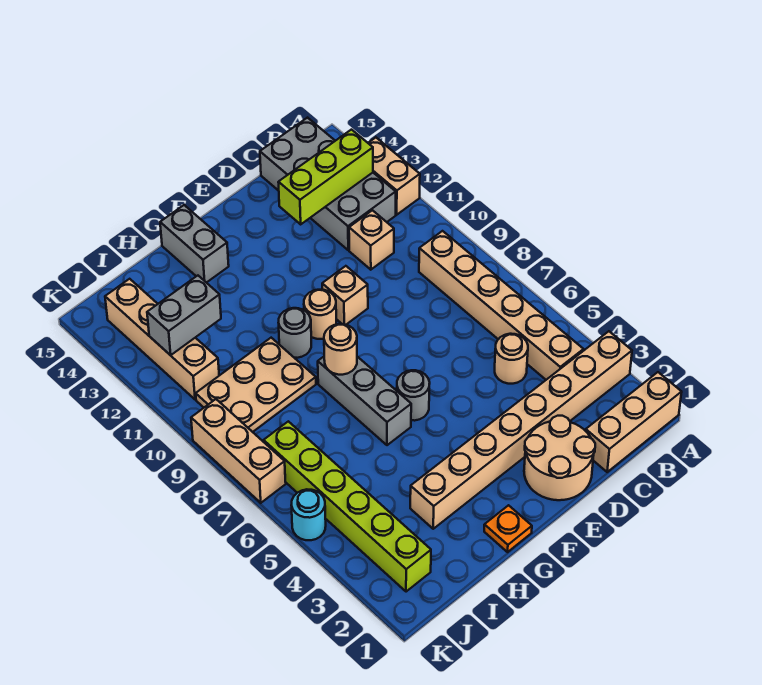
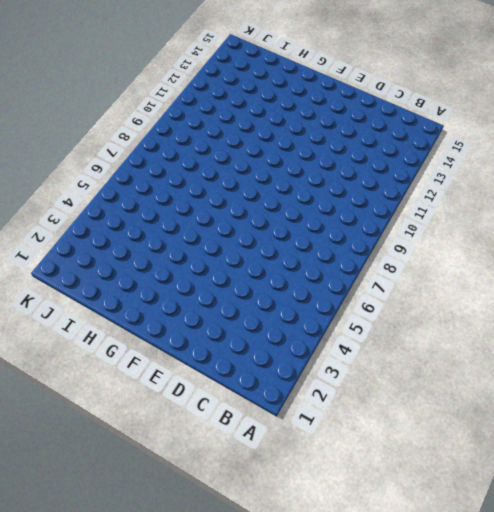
none -> tan 1x3 brick [586,372,682,472]
none -> tan 1x8 brick [410,331,632,529]
none -> tan 1x2 brick [368,138,420,215]

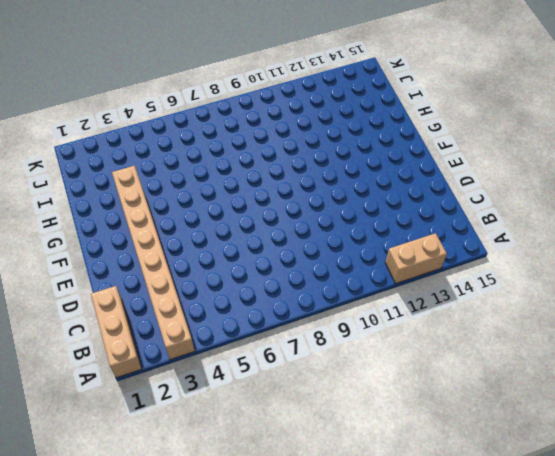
none -> tan 1x6 brick [419,231,584,380]
none -> grey 2x4 brick [260,118,396,250]
none -> tan 1x1 round brick [495,334,528,384]

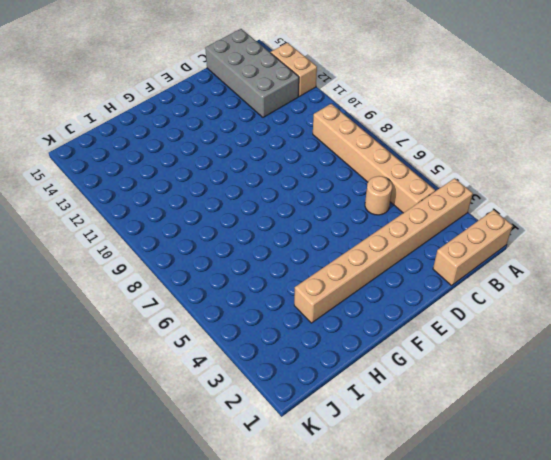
none -> tan 1x1 brick [349,210,394,270]
none -> tan 2x2 round brick [524,416,595,500]
none -> tan 1x1 brick [322,266,368,325]

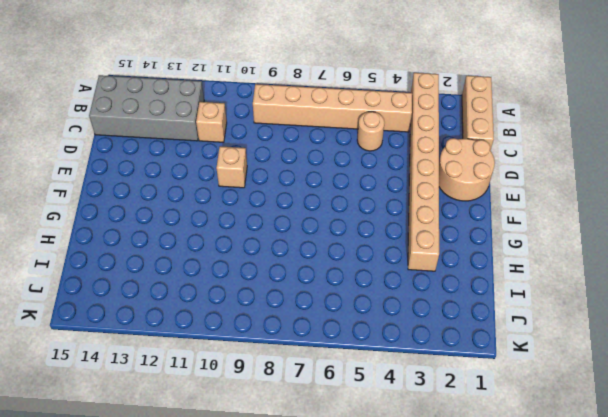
none -> tan 1x2 brick [368,138,420,215]
none -> grey 1x1 round brick [397,370,430,421]
none -> tan 1x1 round brick [304,290,336,339]

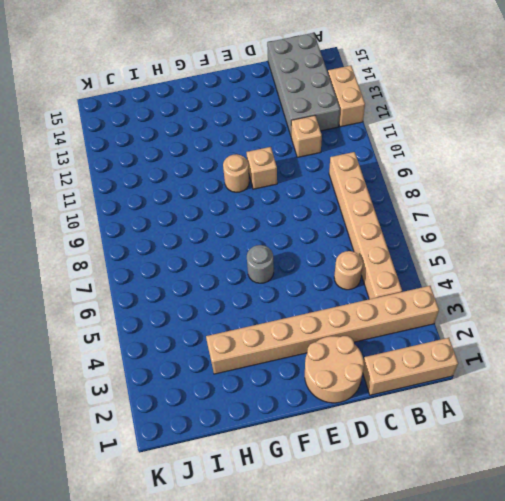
none -> orange 1x1 plate [484,505,532,552]
none -> grey 1x3 brick [318,357,411,445]
none -> grey 1x1 round brick [278,308,311,358]

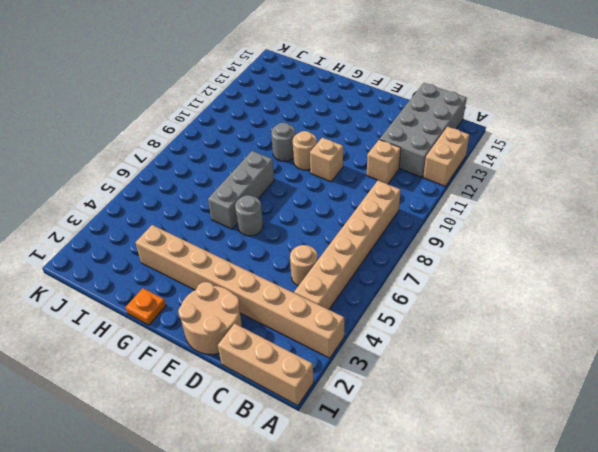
none -> grey 1x2 brick [160,205,229,283]
none -> tan 2x3 plate [196,338,316,432]
none -> lime 1x6 brick [264,421,431,592]

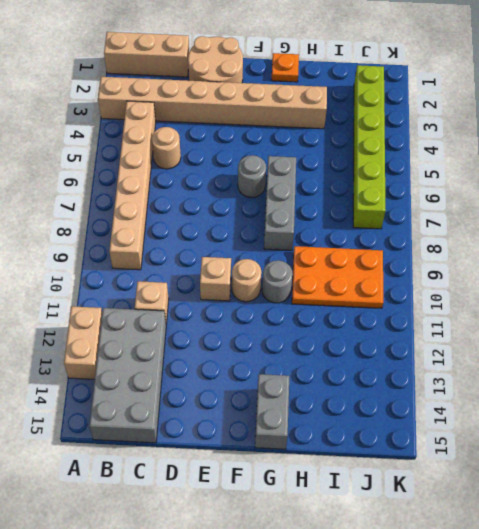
orange 2x3 plate [292,246,383,308] -> tan 2x3 plate [196,338,316,432]
none -> tan 1x4 brick [105,279,219,400]
none -> cyan 1x1 round brick [291,489,326,540]
none -> tan 1x3 brick [191,399,286,503]

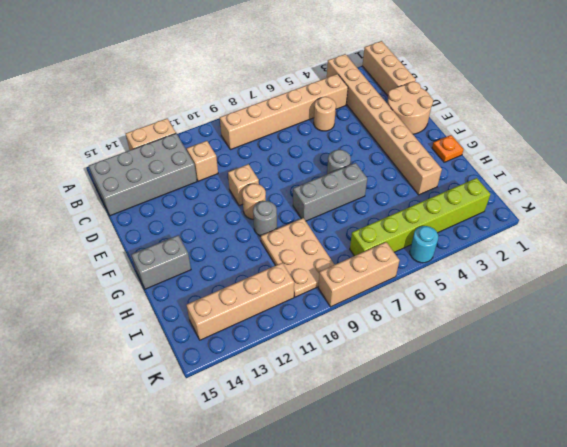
none -> lime 1x3 brick [278,130,373,224]
none -> tan 1x1 round brick [324,324,357,375]
none -> grey 1x2 brick [147,276,221,355]

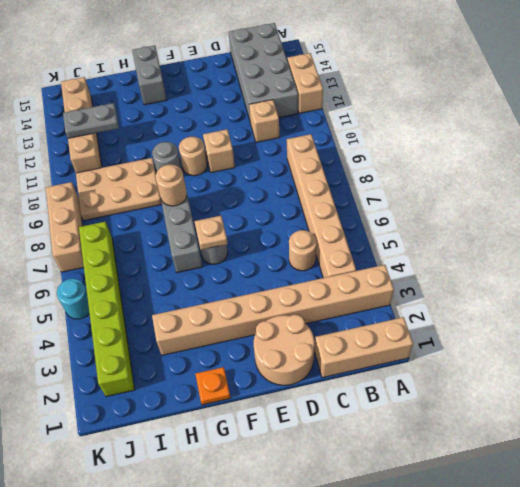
tan 1x1 plate [194,216,228,250] -> none
grey 1x2 plate [63,103,119,138] -> grey 1x2 brick [147,276,221,355]
none -> lime 1x3 brick [278,130,373,224]

